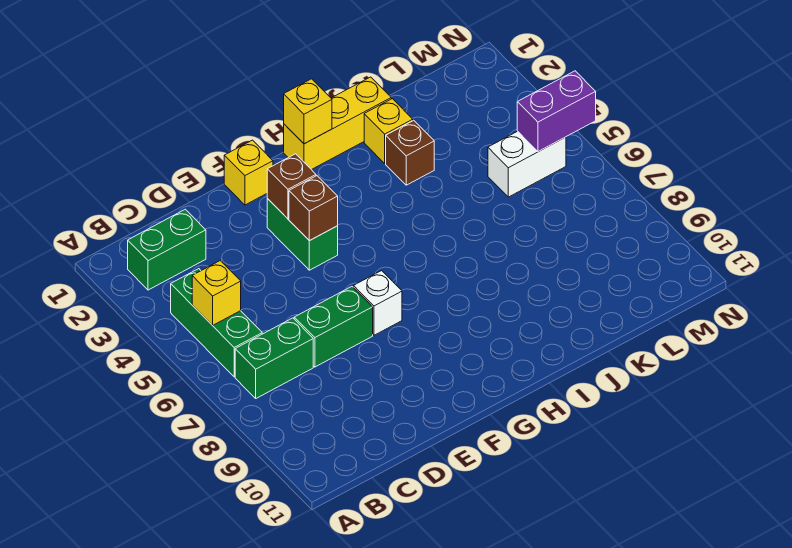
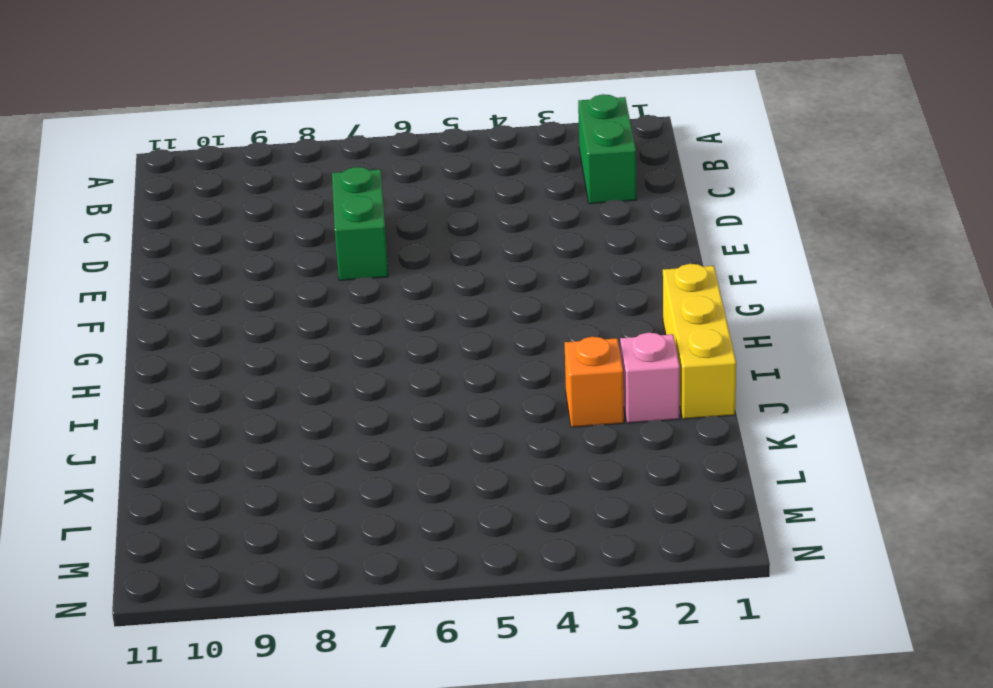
pink 1x1 brick [620,333,680,423] -> yellow 1x1 brick [364,99,413,163]
orange 1x1 brick [565,337,624,427] -> brown 1x1 brick [386,120,434,185]
none -> green 1x3 brick [171,269,262,377]
none -> green 1x2 brick [235,318,313,398]
none -> yellow 1x1 brick [224,140,273,205]

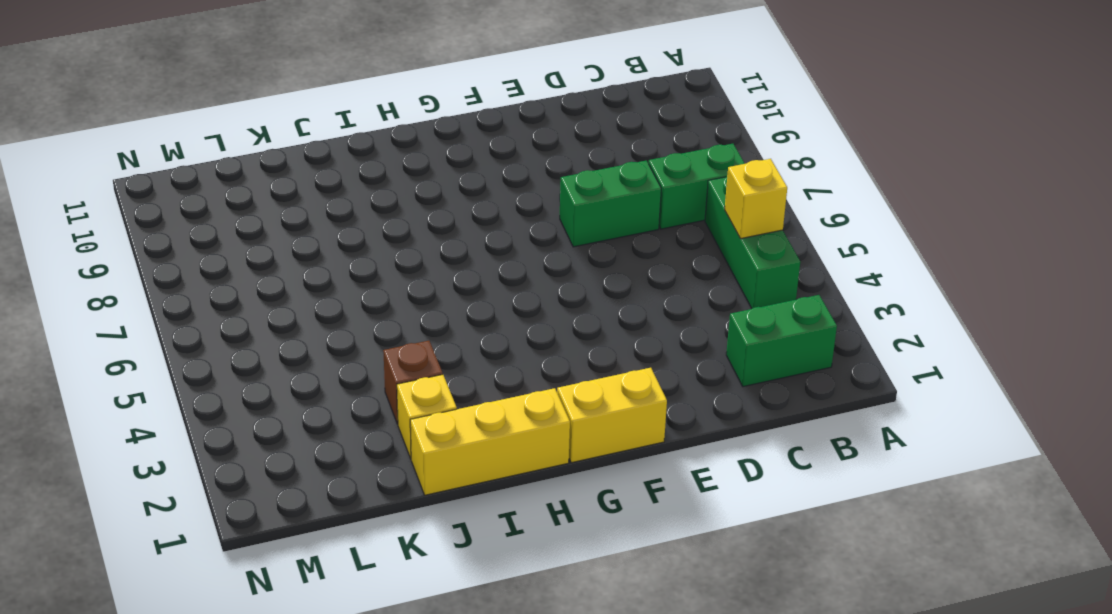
yellow 1x2 brick [557,368,667,463] -> yellow 1x1 brick [224,140,273,205]
none -> green 1x2 brick [267,199,338,270]
none -> white 1x1 brick [353,271,402,335]
none -> white 1x2 brick [488,131,566,197]

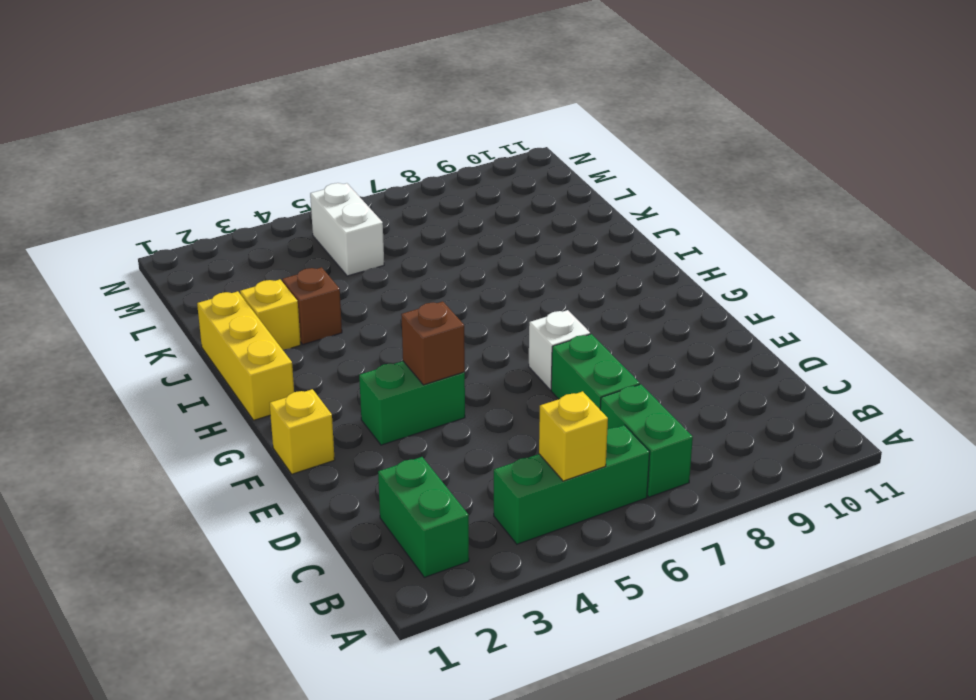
none -> brown 1x1 brick [267,154,316,219]
none -> yellow 1x1 brick [284,79,332,144]
none -> purple 1x2 brick [517,71,596,152]

